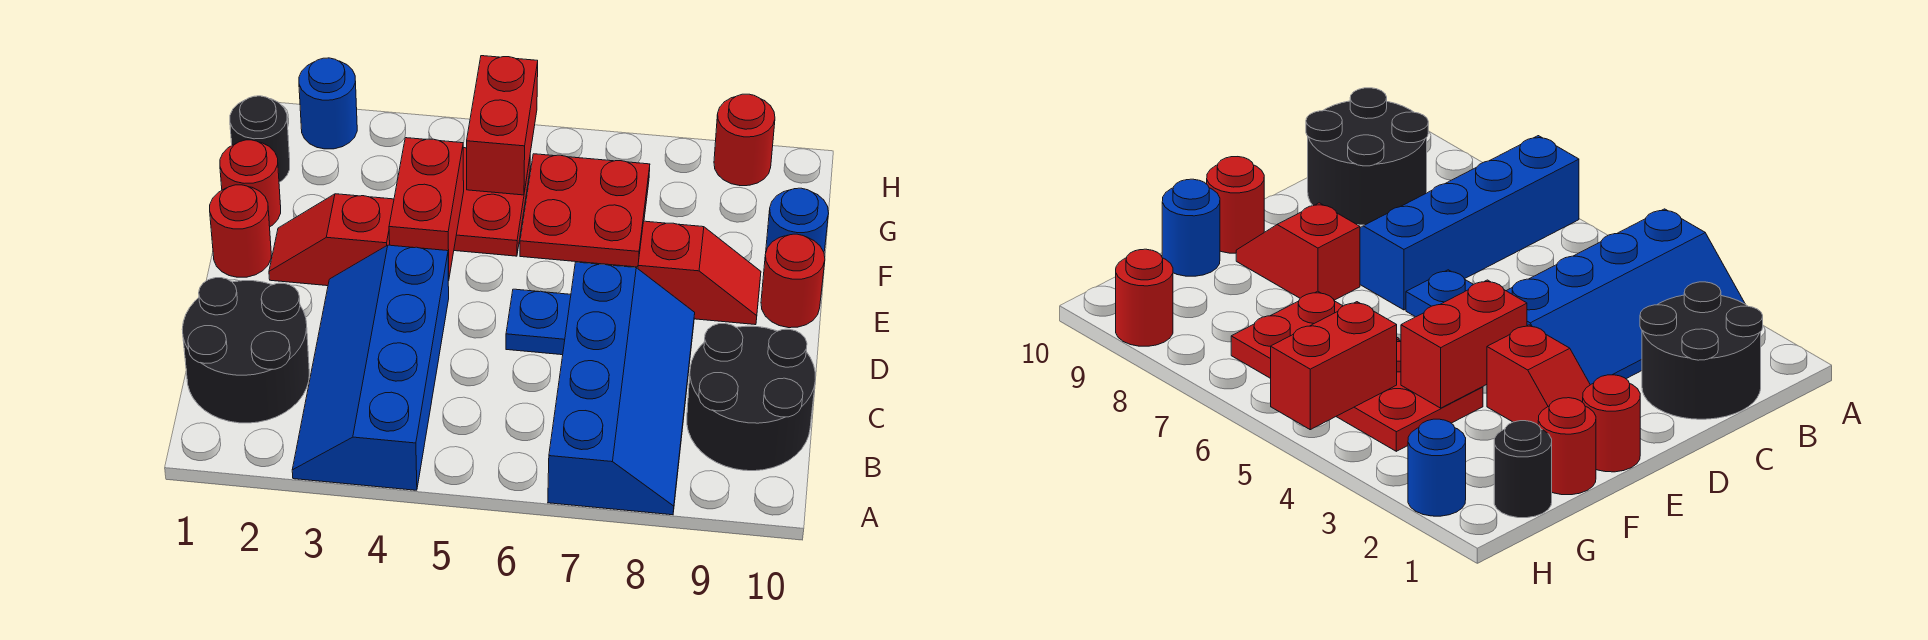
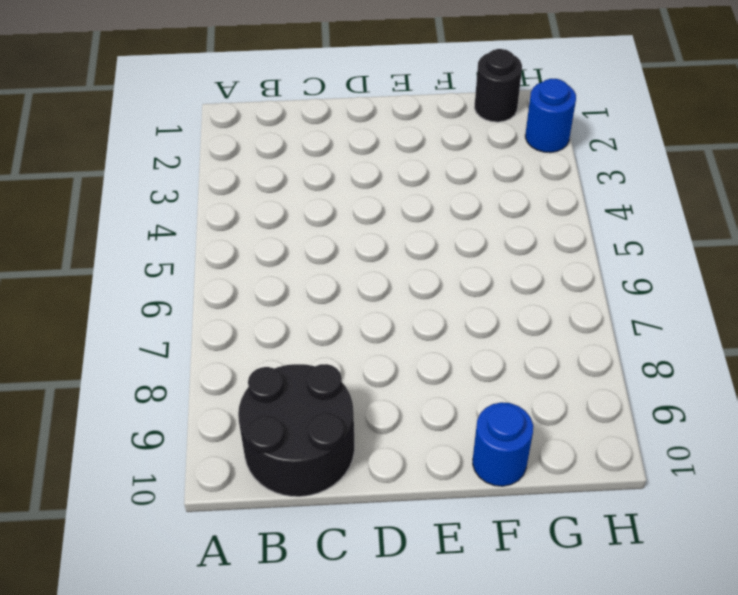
none -> blue 2x4 slope [292,245,449,490]
none -> blue 2x4 slope [548,262,695,515]
none -> black 2x2 round brick [182,278,309,423]

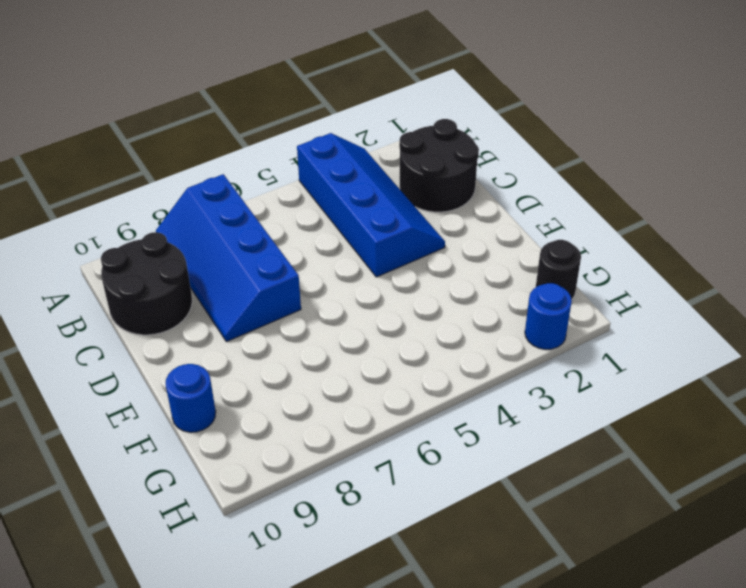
none -> blue 1x1 plate [506,289,571,355]
none -> red 1x1 round brick [210,185,271,277]
none -> red 1x2 slope [269,194,394,286]

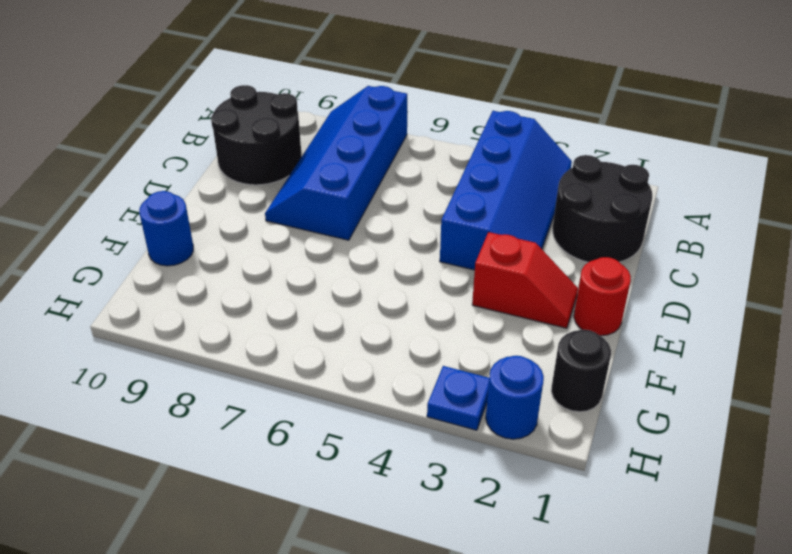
blue 1x1 plate [427,366,489,430] -> blue 1x1 plate moved to [506,289,571,355]
none -> red 1x2 slope [638,221,761,325]
none -> red 1x1 round brick [761,234,825,328]
none -> red 1x1 round brick [220,140,281,226]

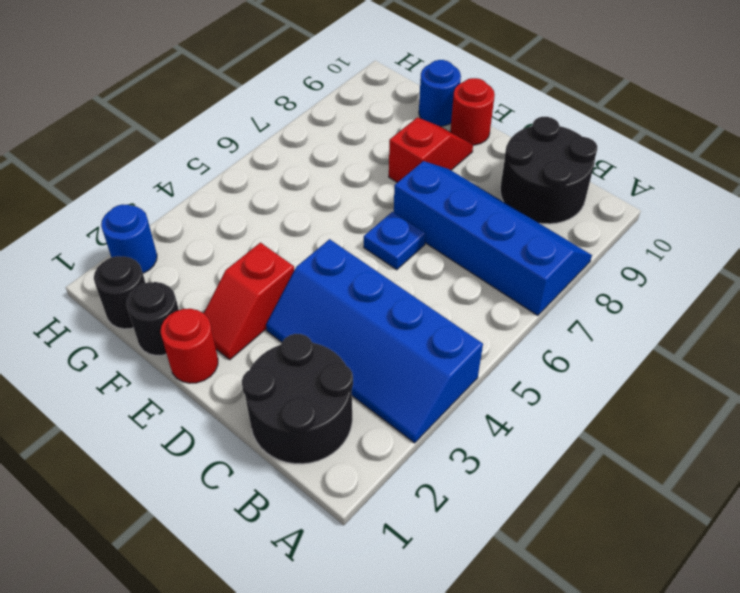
black 1x1 round brick [126,282,179,355] -> red 1x1 round brick [220,140,281,226]
none -> red 2x2 plate [454,148,530,256]
none -> red 2x2 plate [520,154,650,267]
none -> red 1x1 round brick [714,94,775,186]

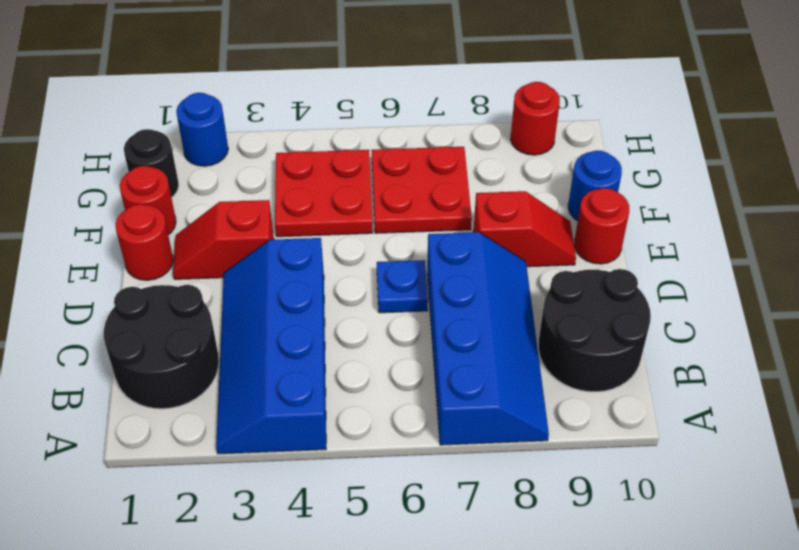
none -> red 1x2 brick [389,138,464,280]
none -> red 1x2 brick [467,56,538,195]

